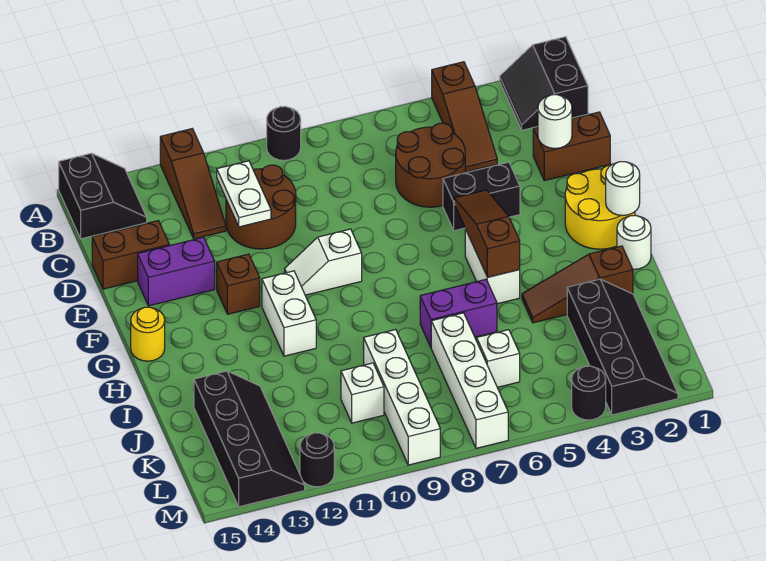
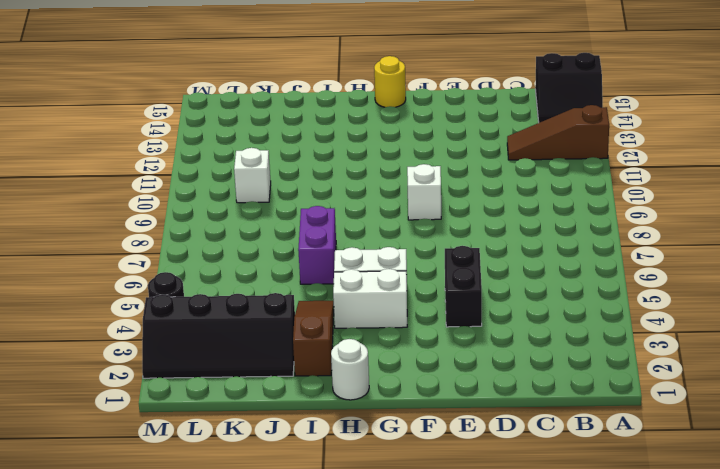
white 1x2 brick [333,269,407,328] -> white 1x2 brick moved to [262,271,316,356]
none -> black 2x2 slope [500,37,588,130]
none -> brown 1x3 slope [432,62,497,172]
none -> black 1x1 round brick [267,106,301,160]
none -> brown 2x2 round brick [396,123,465,207]

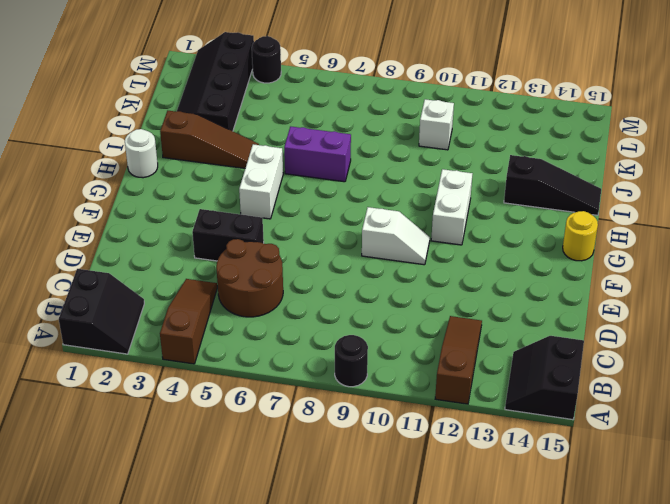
black 1x3 slope [504,155,601,215] -> none
none -> brown 2x2 round brick [226,165,296,249]
none -> brown 1x2 brick [533,112,610,181]
none -> brown 1x2 brick [92,221,169,289]
none -> purple 1x2 brick [138,237,215,306]

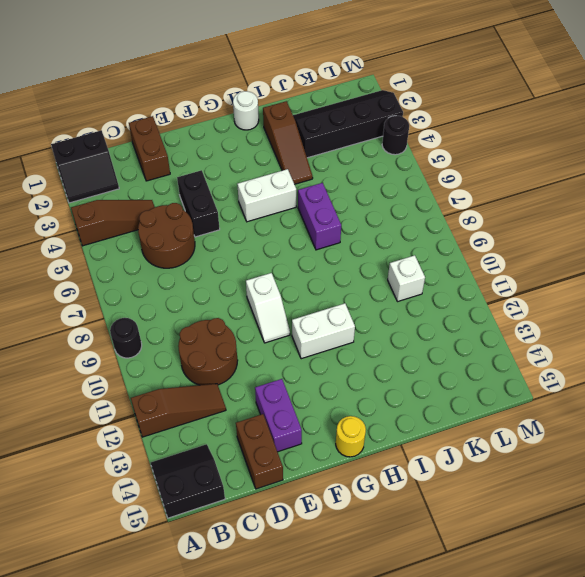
none -> yellow 2x2 round brick [565,165,635,249]
none -> brown 1x1 brick [216,254,260,314]
none -> white 1x4 brick [431,313,508,448]
none -> white 1x4 brick [363,330,440,465]

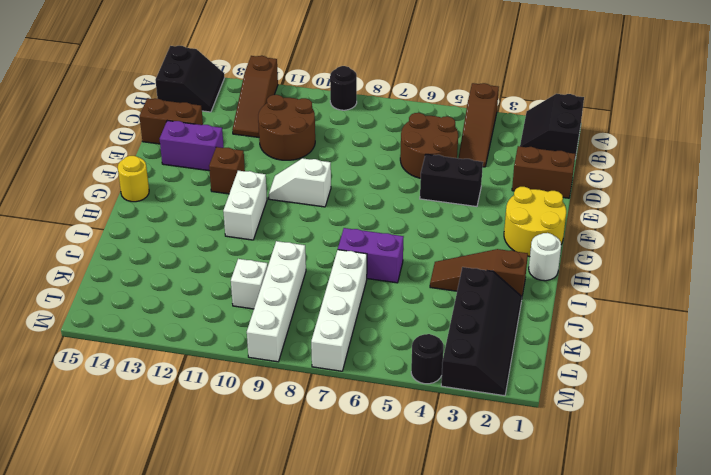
none -> white 1x2 brick [465,229,520,304]
none -> black 2x4 slope [194,371,305,507]
none -> white 1x1 brick [477,330,520,387]
none -> black 1x1 round brick [300,433,334,487]

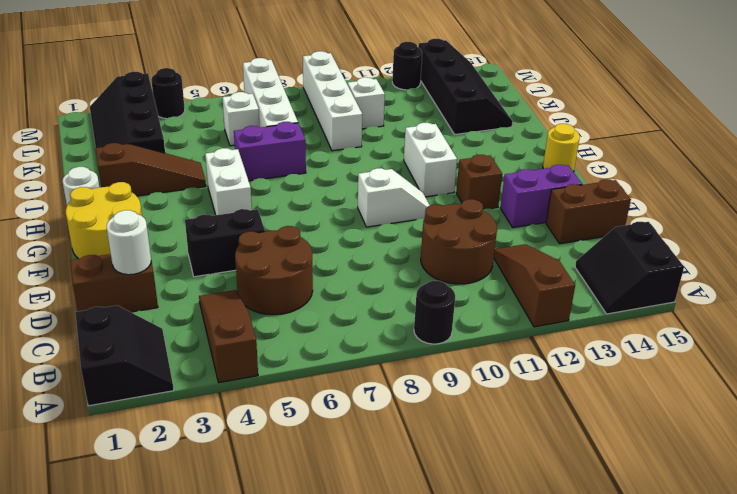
black 2x4 slope [418,39,513,135] -> black 2x4 slope turned to [194,371,305,507]
none -> white 1x2 plate [217,161,271,227]
none -> brown 1x3 slope [454,190,520,277]
none -> white 1x1 round brick [606,162,640,215]

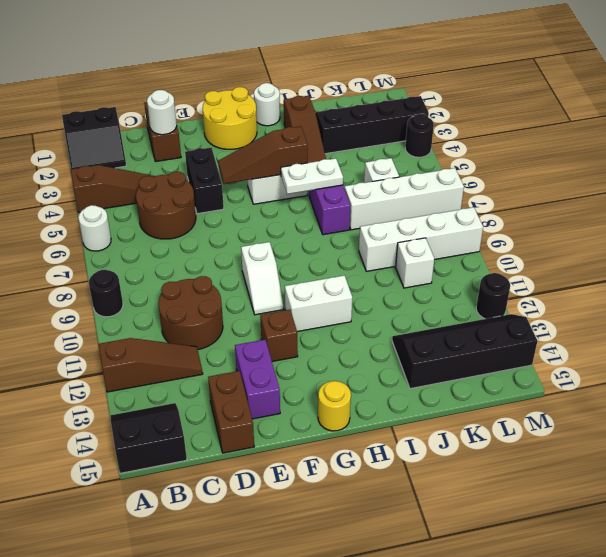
white 1x1 round brick [78,205,111,251] -> white 1x1 round brick moved to [606,162,640,215]
white 1x2 plate [281,158,343,194] -> white 1x2 plate moved to [217,161,271,227]

